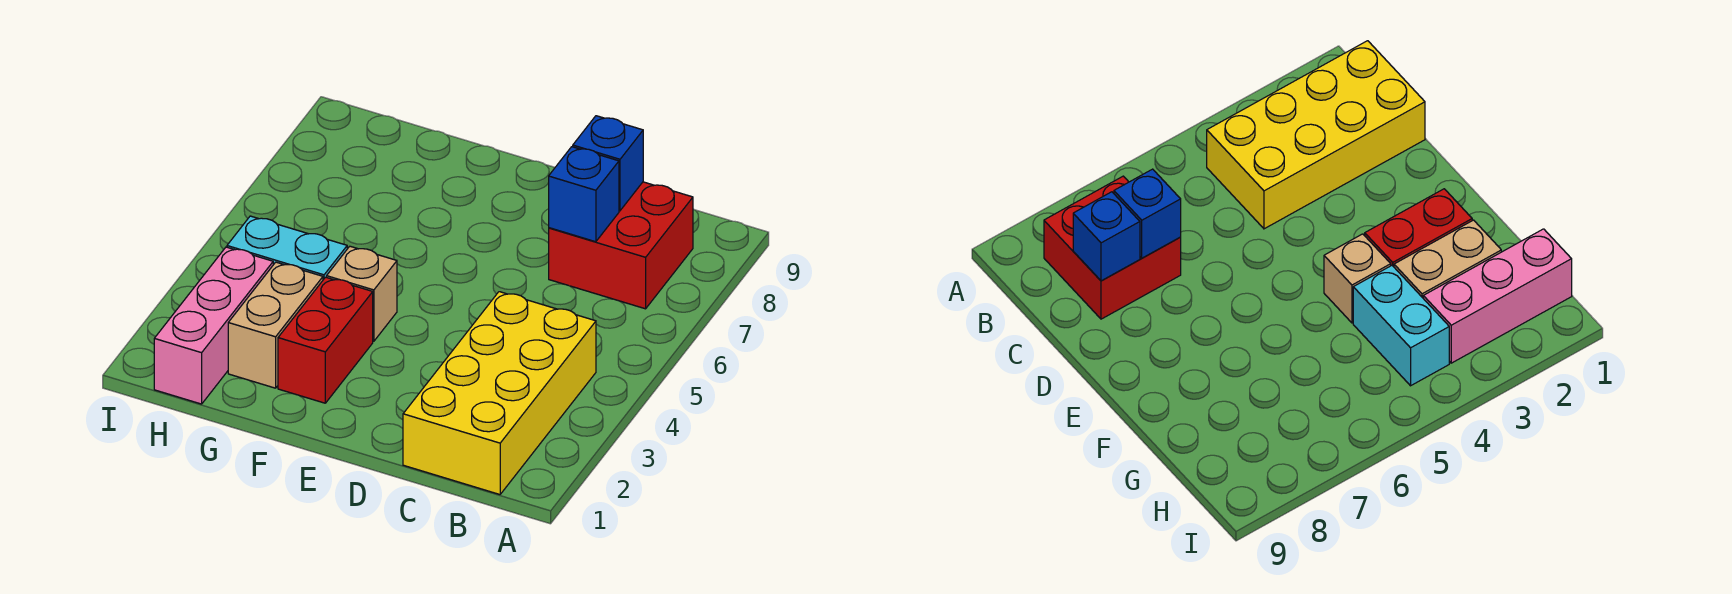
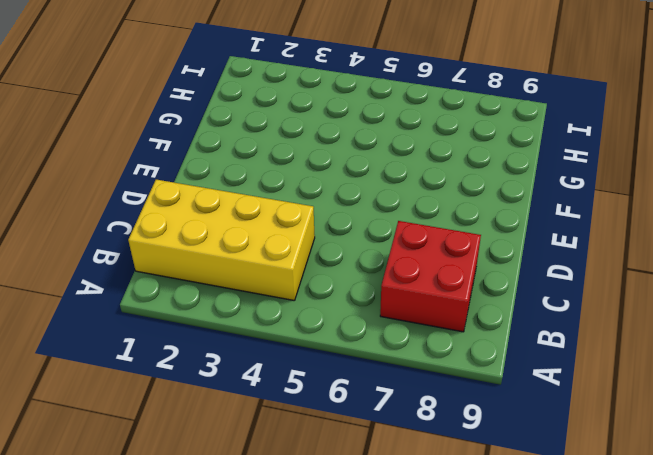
none -> red 1x2 brick [278,277,373,403]
none -> tan 1x1 brick [327,246,397,341]

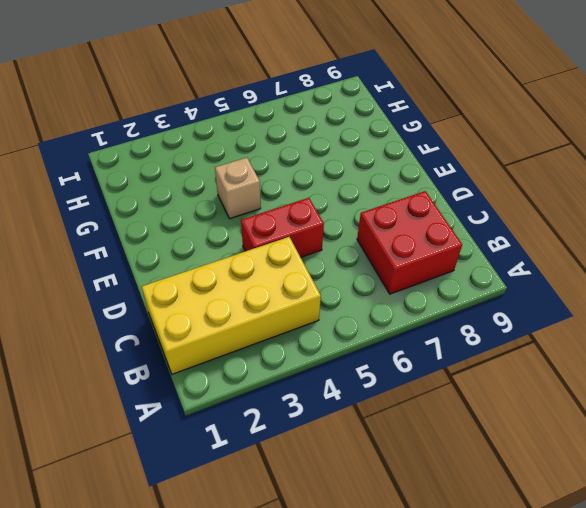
red 1x2 brick [241,198,324,257] -> red 1x2 brick moved to [278,277,373,403]
none -> tan 1x2 brick [228,262,323,388]
none -> cyan 1x2 brick [227,216,347,280]

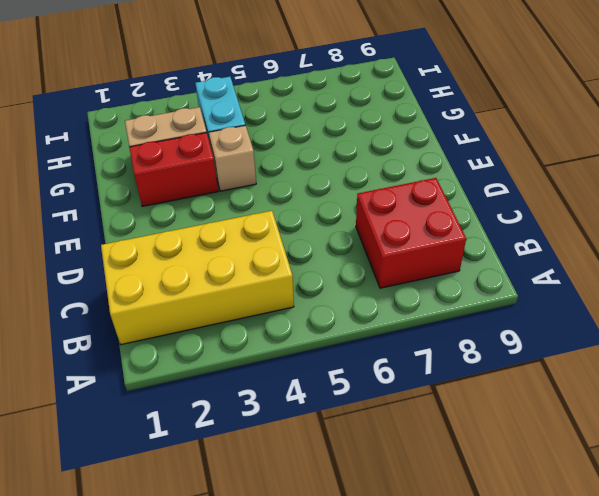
none -> pink 1x3 brick [154,247,273,404]
none -> blue 1x1 brick [549,147,619,242]

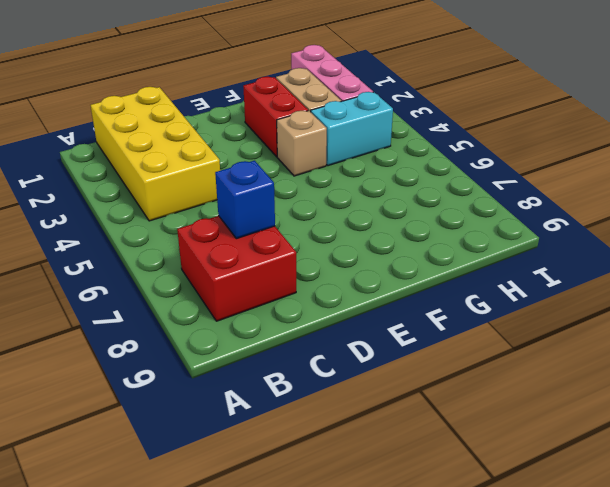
none -> blue 1x1 brick [573,116,643,211]

